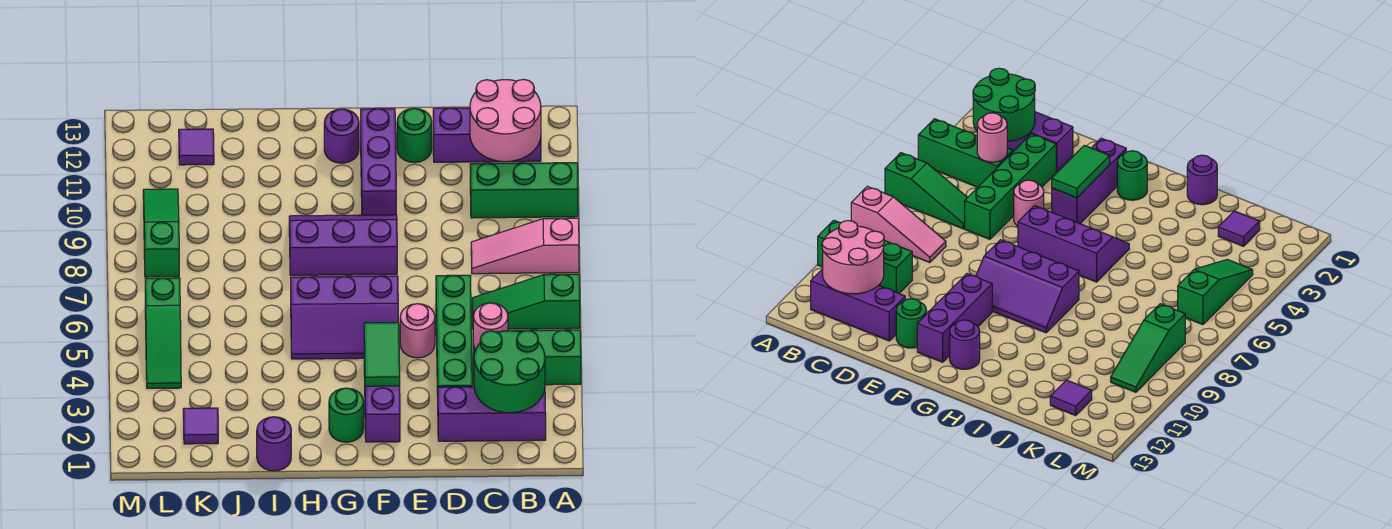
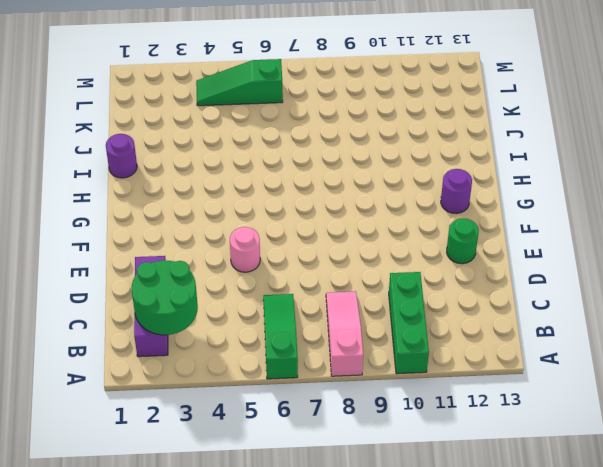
none -> green 1x3 brick [473,330,581,385]
none -> purple 1x3 brick [433,108,541,162]
none -> green 1x4 brick [436,275,472,396]

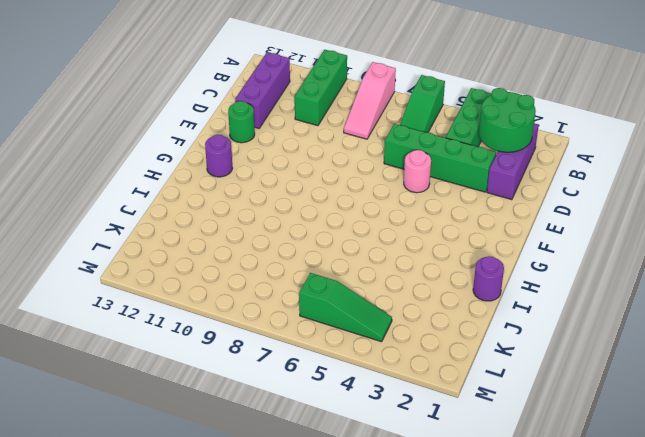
none -> purple 1x3 brick [364,350,400,442]
none -> purple 2x3 slope [291,276,398,359]
none -> purple 2x3 slope [289,215,397,275]

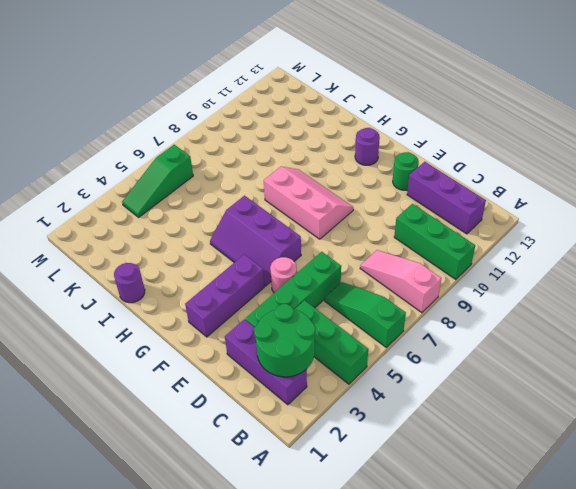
pink 2x3 slope [264,167,353,239] -> purple 2x3 slope [289,215,397,275]
none -> purple 1x3 brick [361,109,396,215]
none -> green 1x1 round brick [329,388,364,442]
none -> purple 1x1 tile [183,408,218,444]

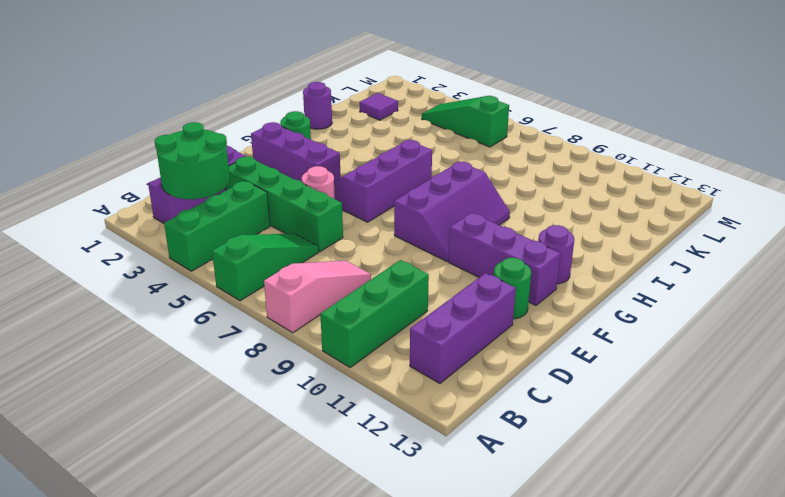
none -> purple 1x1 tile [179,129,214,165]
none -> green 1x3 slope [143,189,179,277]
none -> pink 2x2 round brick [470,79,541,162]

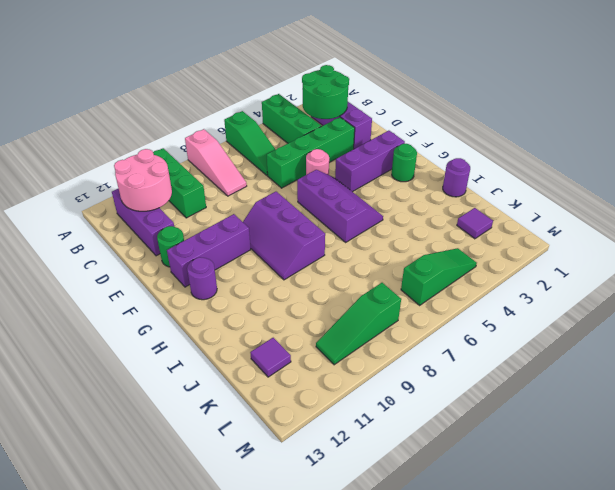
none -> pink 1x1 round brick [473,303,508,350]
none -> green 1x2 tile [364,322,400,386]

